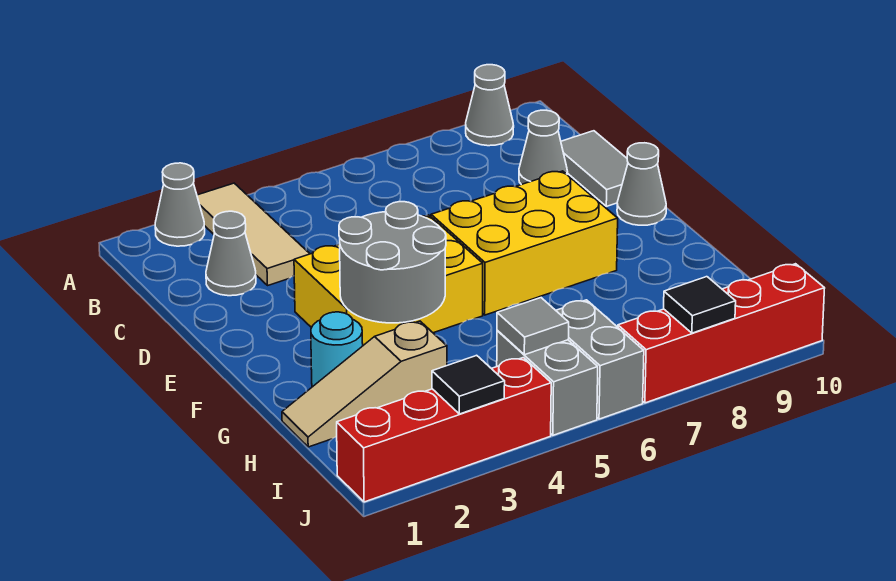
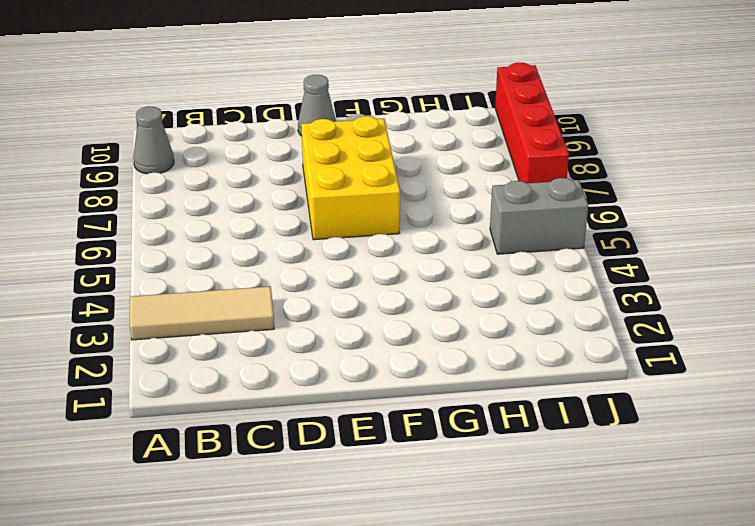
none -> grey 1x1 cone [155,163,205,246]
none -> grey 1x1 cone [206,211,256,296]
none -> grey 1x1 cone [519,110,568,185]

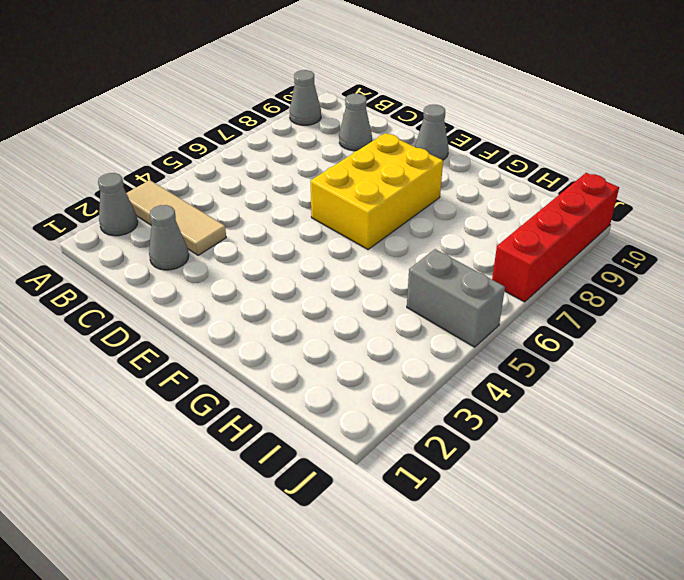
none -> grey 1x2 tile [561,131,628,206]
none -> yellow 2x3 brick [294,215,483,345]
none -> cyan 1x1 round brick [311,312,363,387]

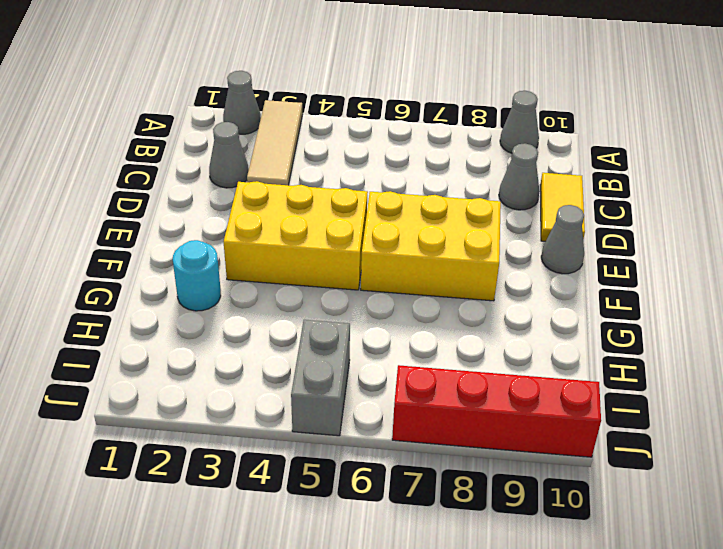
yellow 1x2 tile [540,173,585,241] -> grey 1x2 tile [561,131,628,206]
none -> tan 1x3 slope [282,321,447,447]
none -> grey 1x2 brick [556,300,644,419]
none -> red 1x4 brick [337,358,551,502]

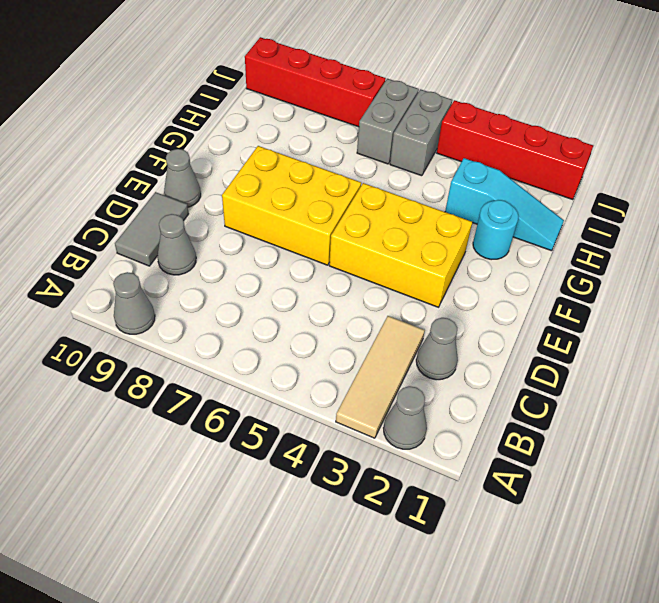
cyan 1x3 slope [445,158,564,251] -> tan 1x3 slope [282,321,447,447]
none -> grey 2x2 round brick [339,202,446,323]
none -> grey 1x1 tile [497,298,569,355]
none -> black 1x1 tile [432,355,505,414]

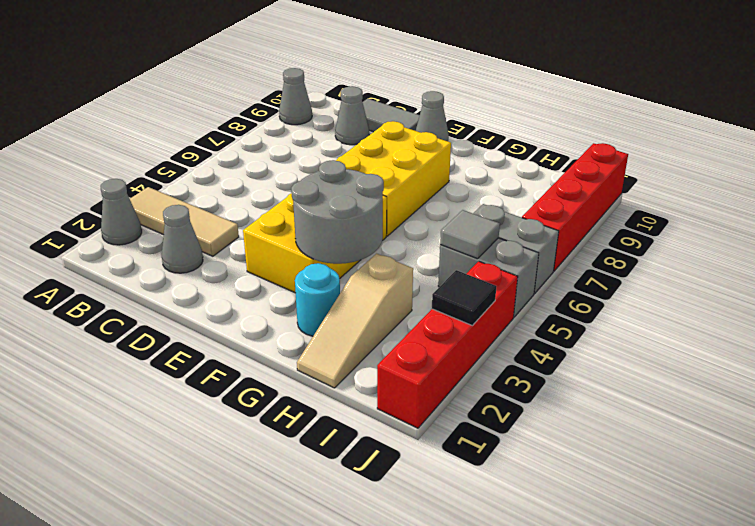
none -> black 1x1 tile [664,277,736,333]

